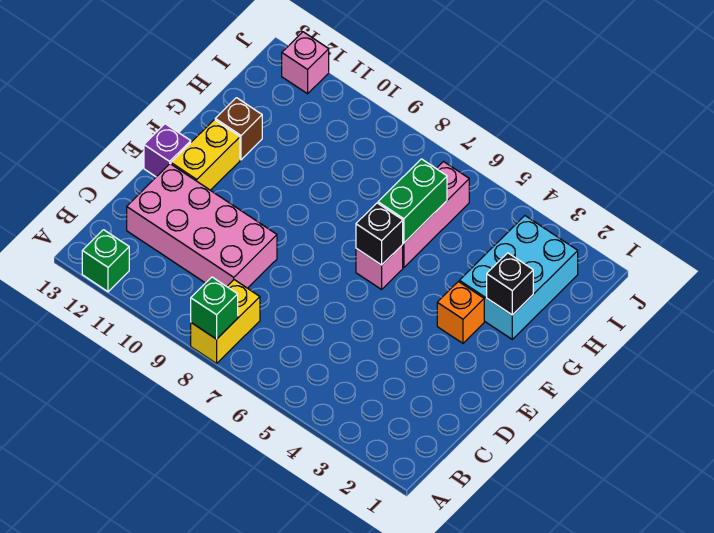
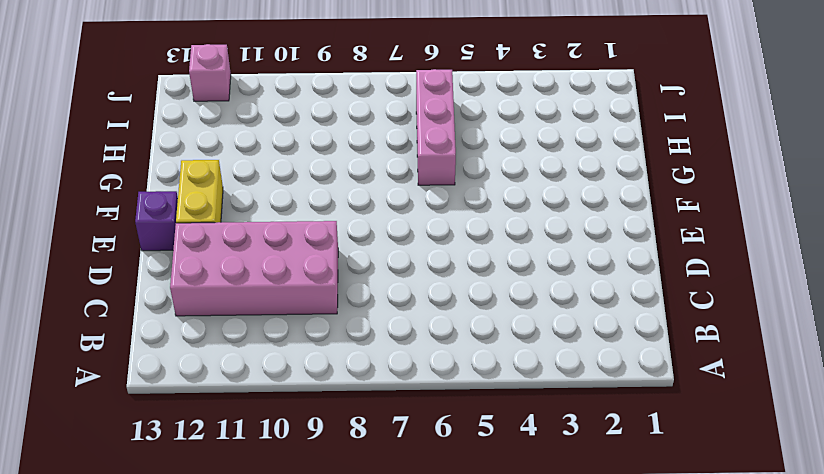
none -> yellow 1x2 brick [191,280,260,364]
none -> green 1x1 brick [82,230,129,292]
none -> orange 1x1 brick [437,282,484,343]

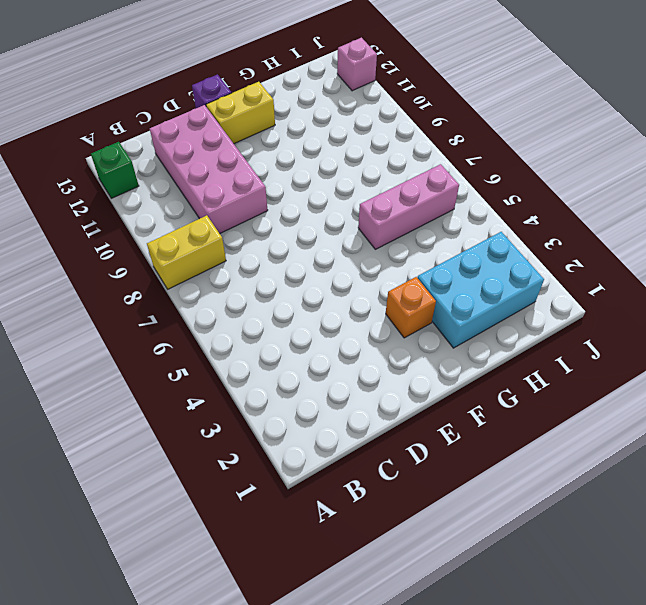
none -> pink 1x1 brick [356,245,403,289]
none -> brown 1x1 brick [215,98,262,160]
none -> green 1x1 brick [191,277,238,339]

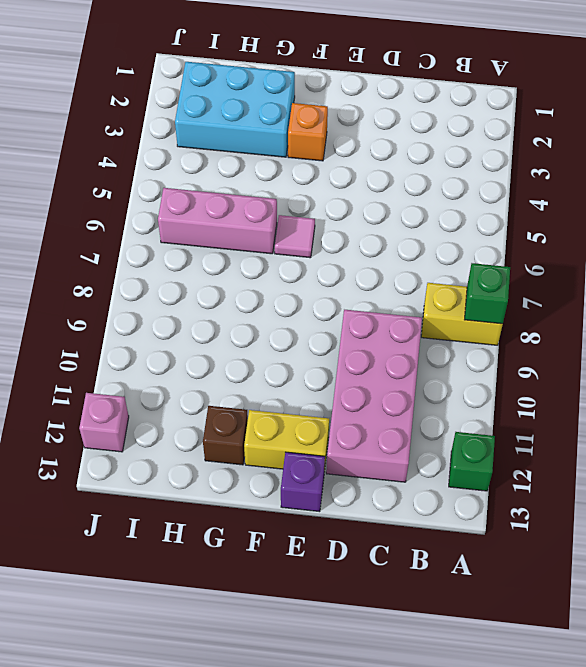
pink 1x1 tile [275,215,315,258] -> pink 1x1 brick [356,245,403,289]
none -> black 1x1 brick [356,203,403,265]
none -> black 1x1 brick [487,253,533,315]
none -> green 1x2 brick [378,159,447,243]

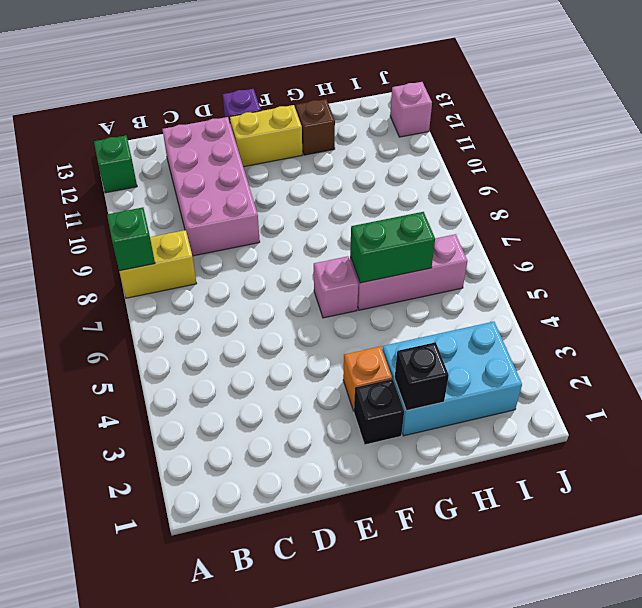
black 1x1 brick [354,379,404,445] -> black 1x1 brick moved to [356,203,403,265]

